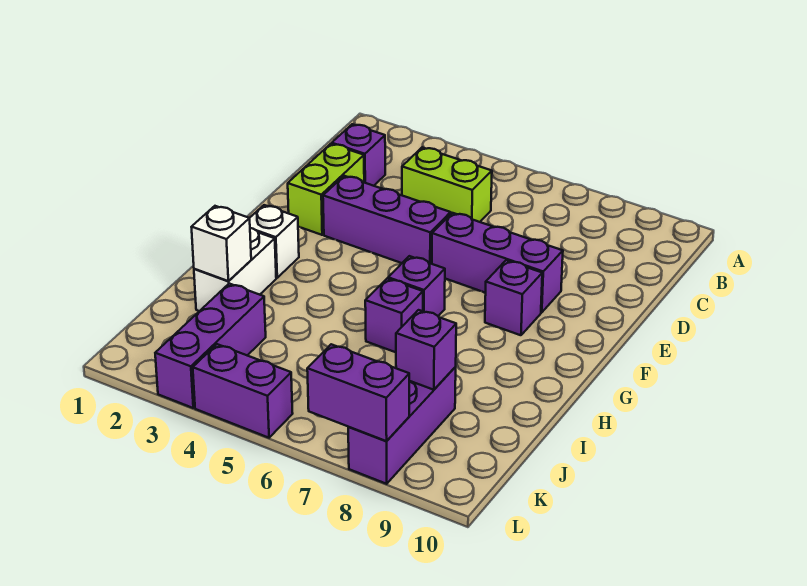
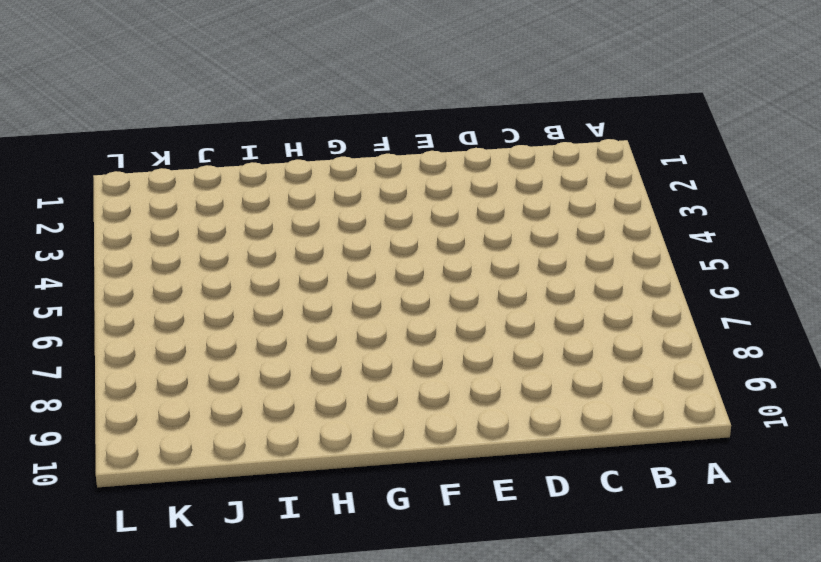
none -> purple 1x1 brick [332,124,385,186]
none -> lime 1x2 brick [402,147,492,222]
none -> lime 1x2 brick [288,144,364,235]

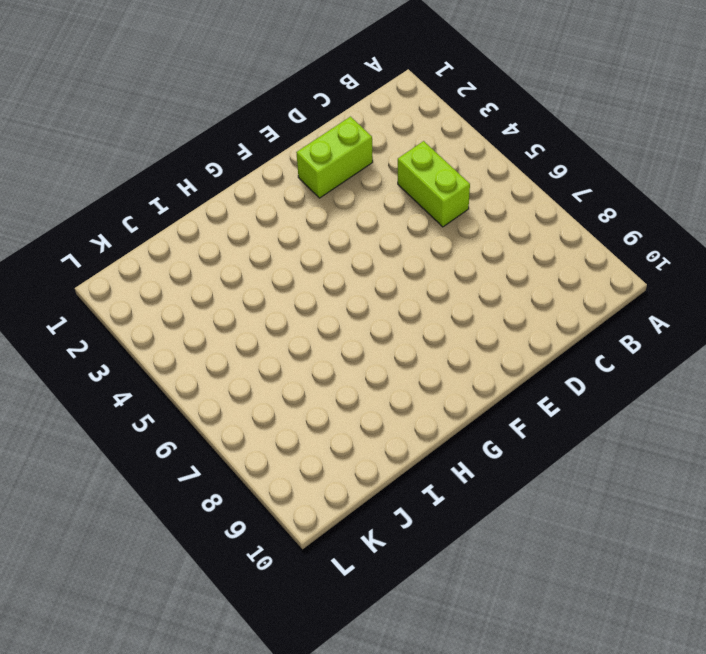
none -> purple 1x1 brick [332,124,385,186]
none -> purple 1x3 brick [323,176,451,264]
none -> purple 1x3 brick [432,213,563,313]

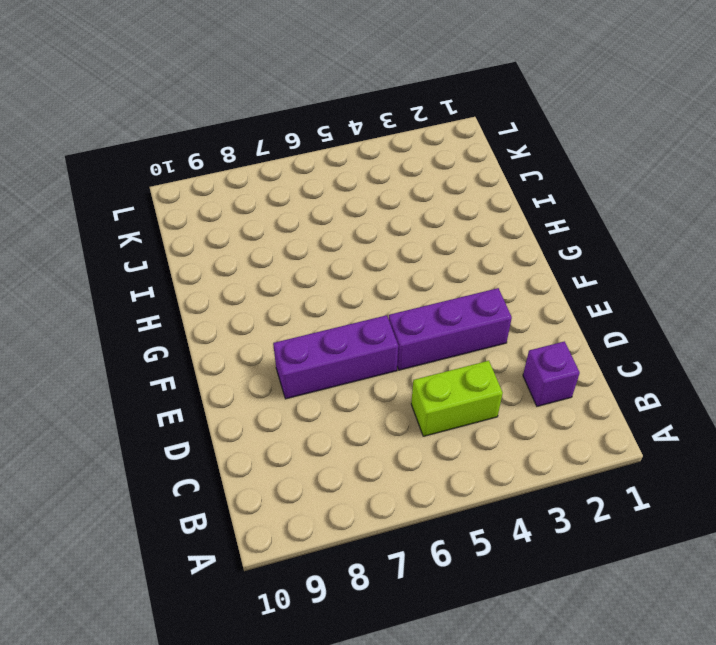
none -> lime 1x2 brick [288,144,364,235]
none -> purple 1x1 brick [485,260,542,335]
none -> white 1x1 brick [250,205,299,278]

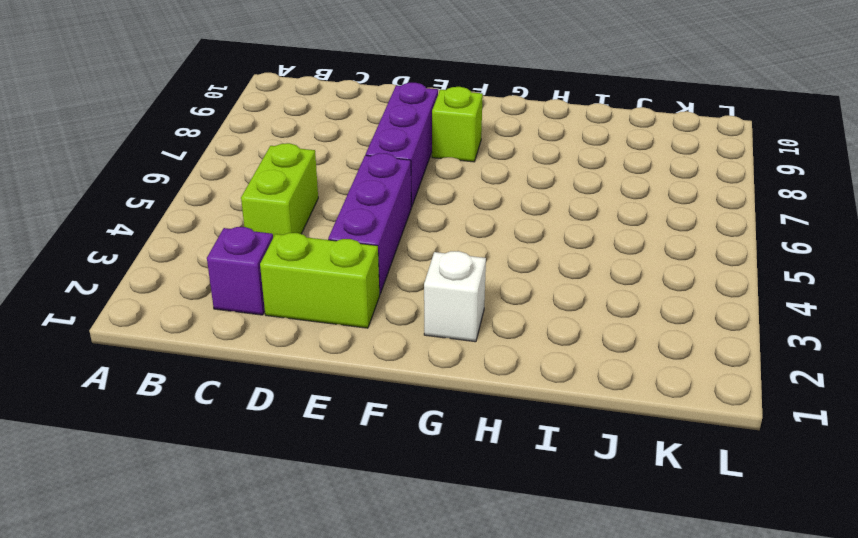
lime 1x1 brick [432,87,483,162] -> purple 1x1 brick [485,260,542,335]
none -> purple 1x1 brick [388,256,445,316]
none -> white 1x2 brick [194,228,276,311]
none -> purple 1x1 brick [365,279,423,352]

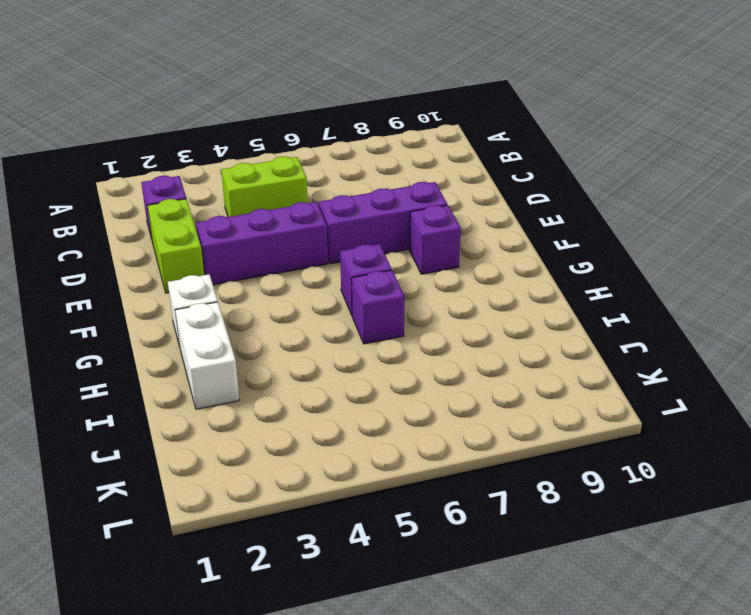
none -> purple 1x3 brick [155,284,266,408]
none -> purple 1x3 brick [348,367,456,484]
none -> purple 1x2 brick [193,344,293,438]

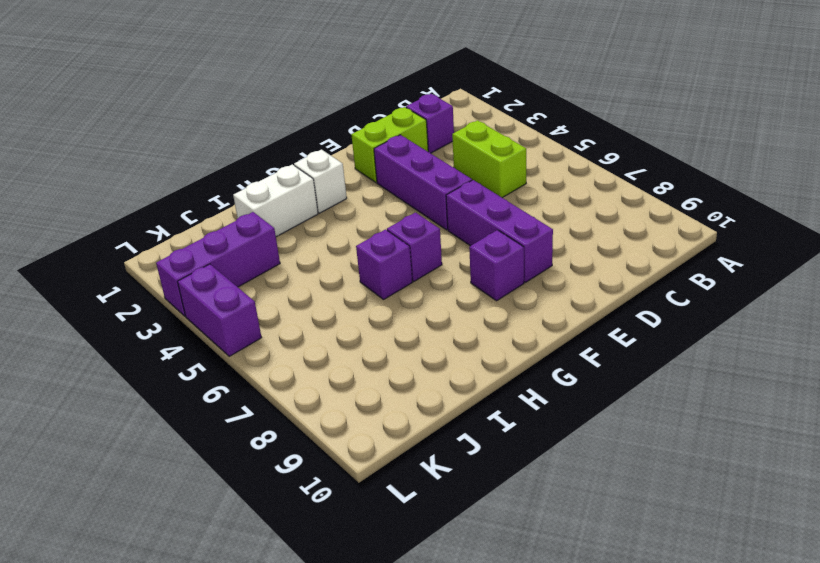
none -> purple 1x3 brick [348,367,456,484]
none -> white 1x1 brick [192,206,251,281]
none -> purple 1x1 brick [396,310,456,390]

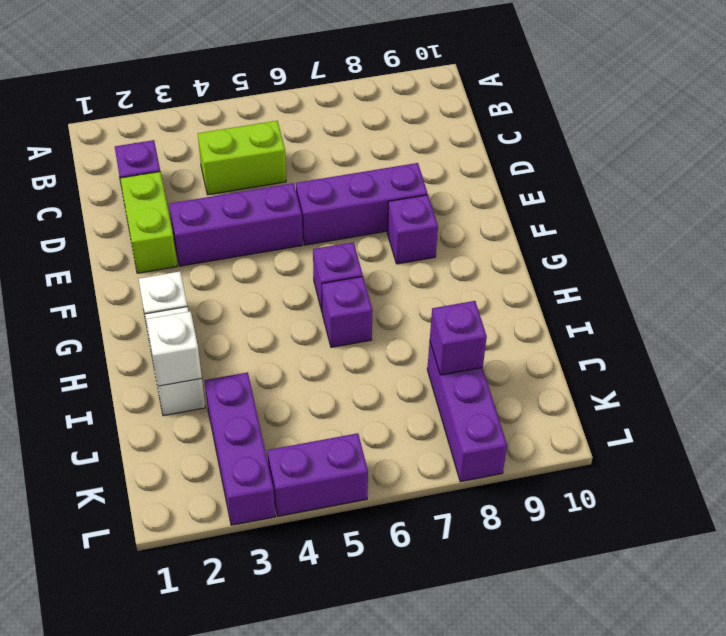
none -> purple 1x2 brick [307,344,409,441]

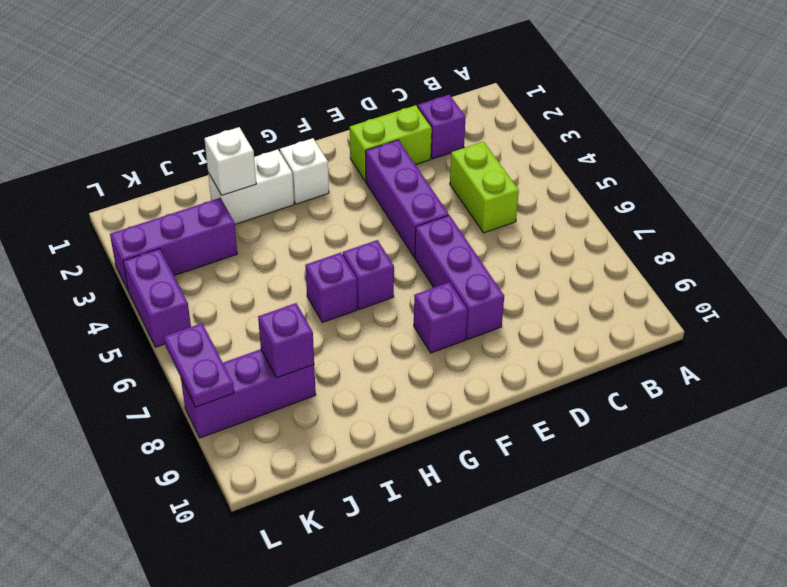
purple 1x2 plate [164,323,234,407] -> purple 1x2 brick [307,344,409,441]

